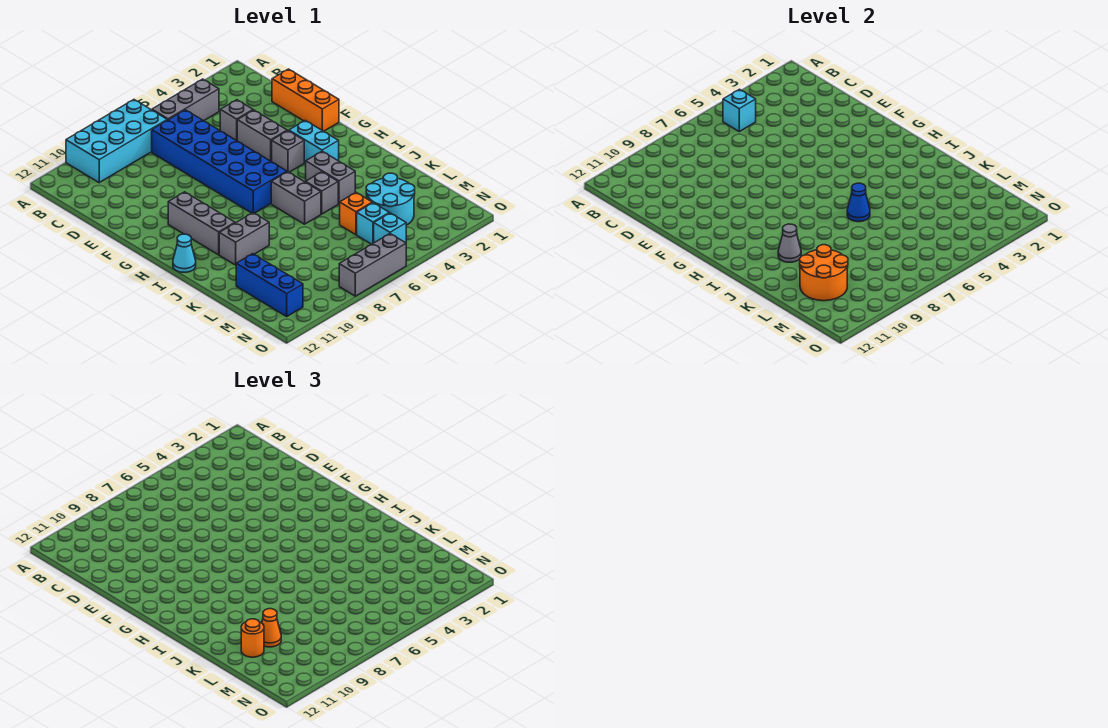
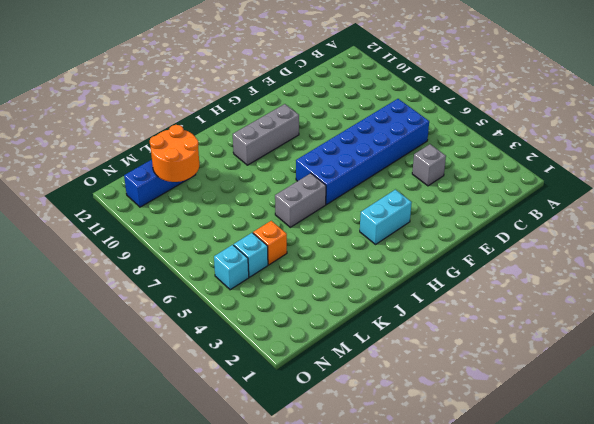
none -> cyan 2x4 brick [66,100,167,183]
none -> grey 1x3 brick [152,79,219,121]
none -> orange 1x3 brick [272,69,339,131]

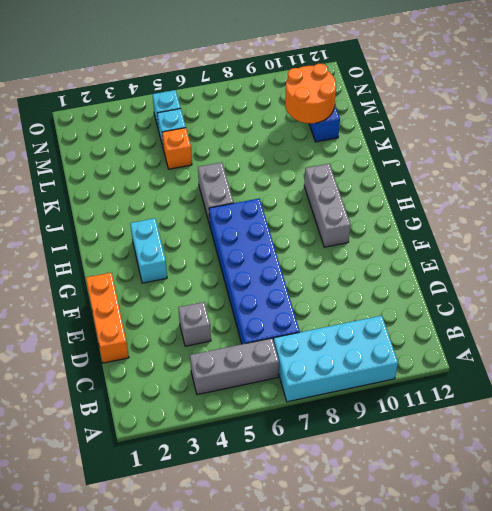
none -> grey 1x2 brick [237,110,287,162]
none -> grey 1x1 brick [272,131,304,172]
none -> grey 1x2 brick [306,151,355,204]

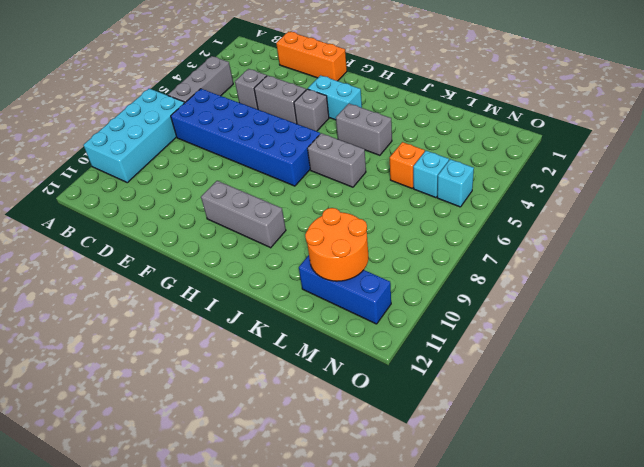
none -> cyan 1x1 cone [173,234,196,272]
none -> grey 1x1 brick [306,172,338,214]
none -> grey 1x2 brick [219,213,269,265]

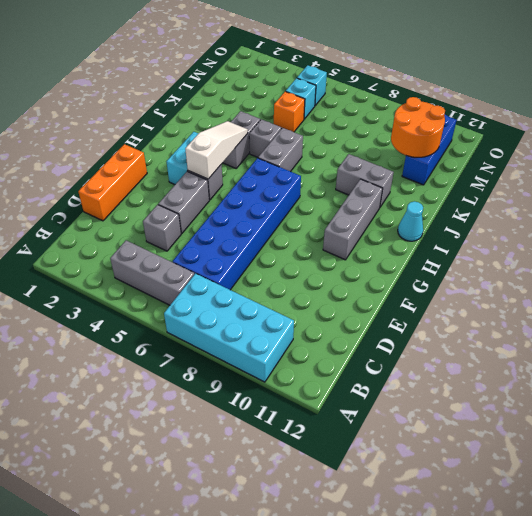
white 1x3 slope [185,121,248,179] -> none
none -> cyan 2x2 round brick [366,173,415,225]
none -> grey 1x3 brick [339,234,406,296]
none -> cyan 1x1 brick [723,89,756,132]

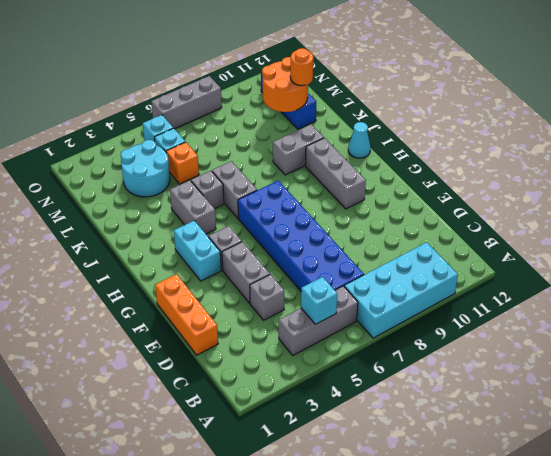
none -> blue 1x1 cone [847,183,870,222]
none -> grey 1x1 cone [778,224,801,262]
none -> orange 1x1 cone [262,609,281,647]

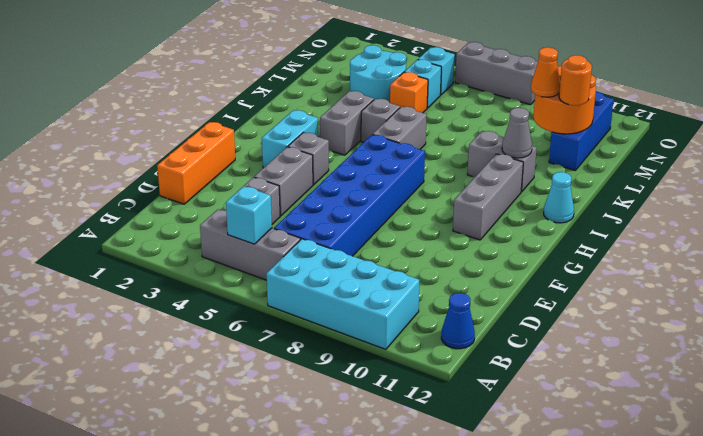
blue 1x1 cone [441,293,475,349] -> blue 1x1 cone moved to [847,183,870,222]

